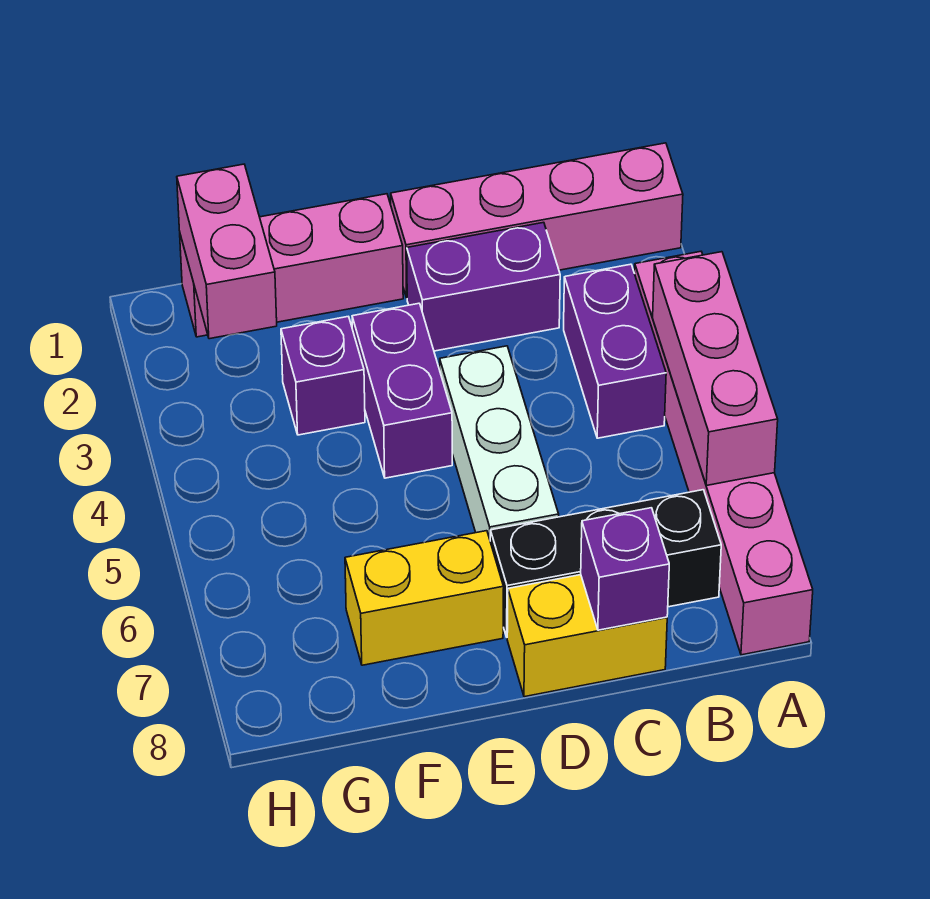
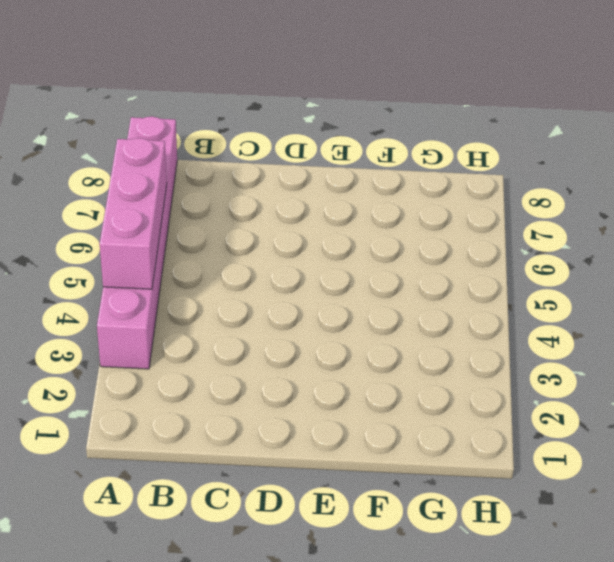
none -> pink 1x4 brick [391,143,683,298]
none -> purple 1x2 brick [564,264,666,438]
none -> black 1x3 brick [490,490,721,637]

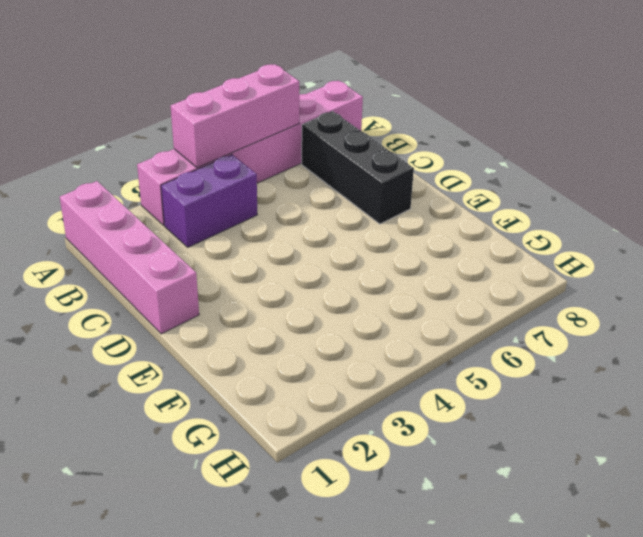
none -> purple 1x2 brick [407,222,560,351]
none -> yellow 1x2 brick [507,575,667,697]
none -> white 1x3 brick [440,346,559,539]

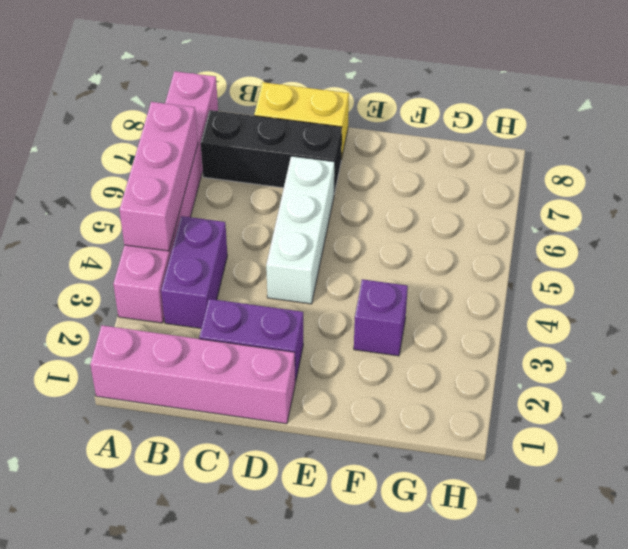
none -> pink 1x3 brick [180,194,403,337]
none -> purple 1x2 brick [352,303,452,478]
none -> yellow 1x2 brick [345,531,504,665]

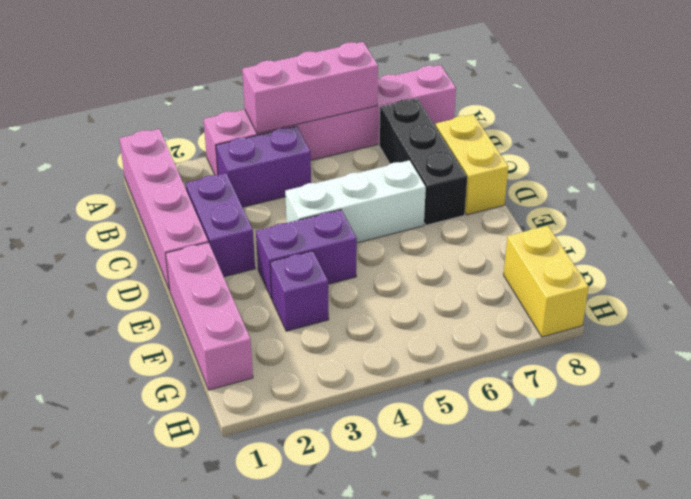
yellow 1x2 brick [504,226,589,337] -> yellow 1x2 brick moved to [345,531,504,665]
none -> purple 1x1 brick [581,508,669,630]
none -> pink 1x2 brick [177,164,277,339]

